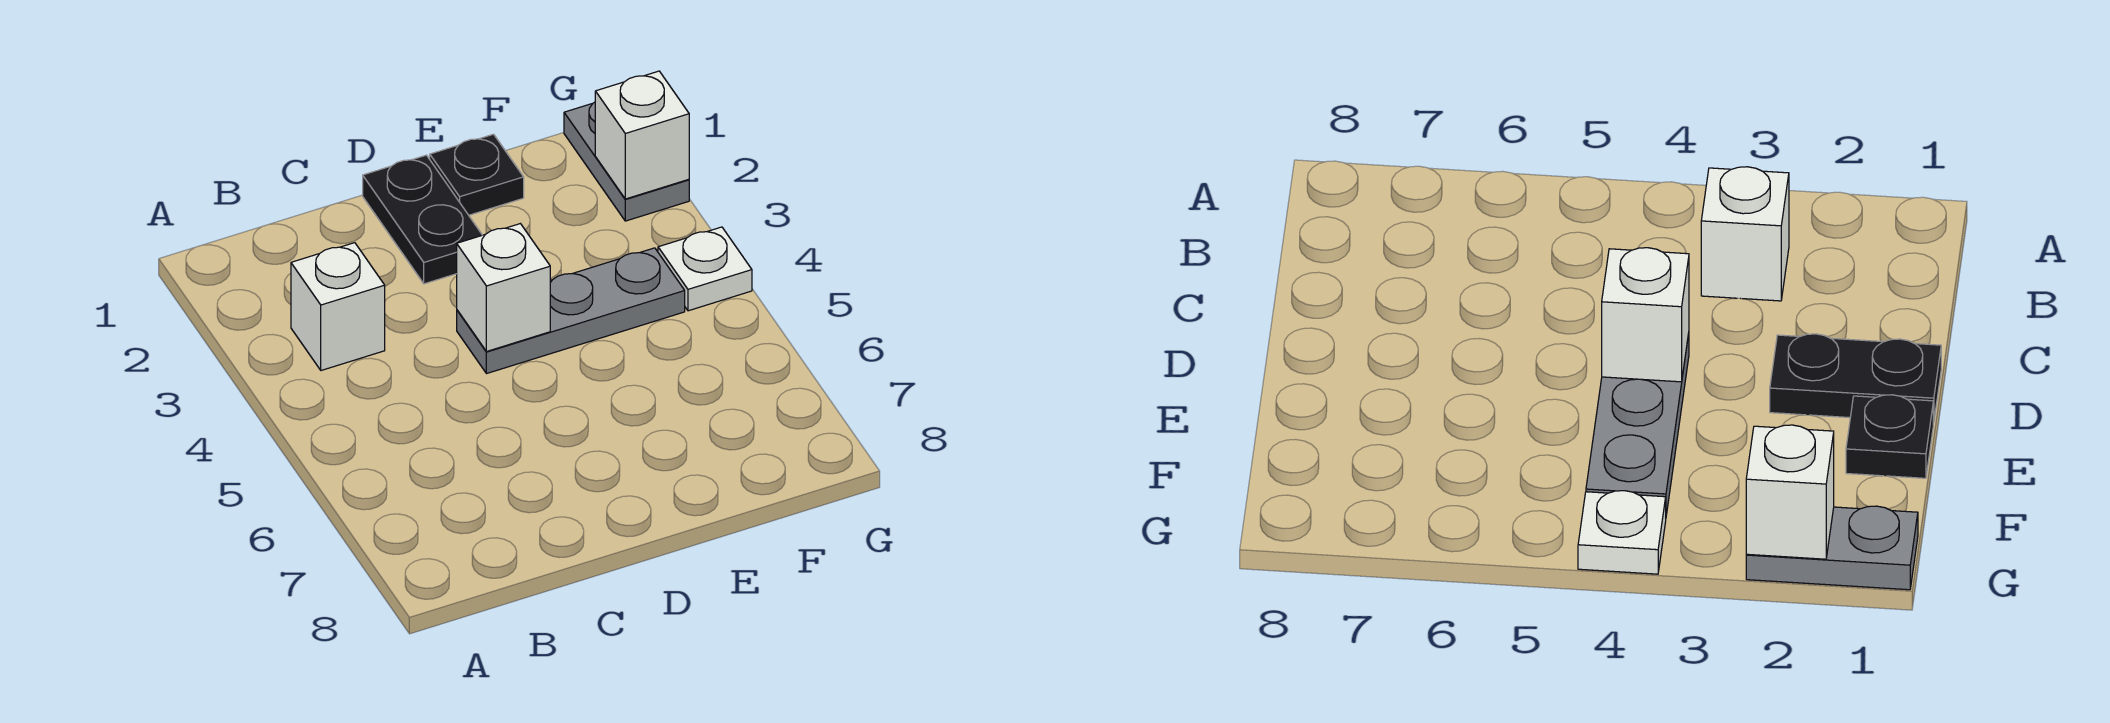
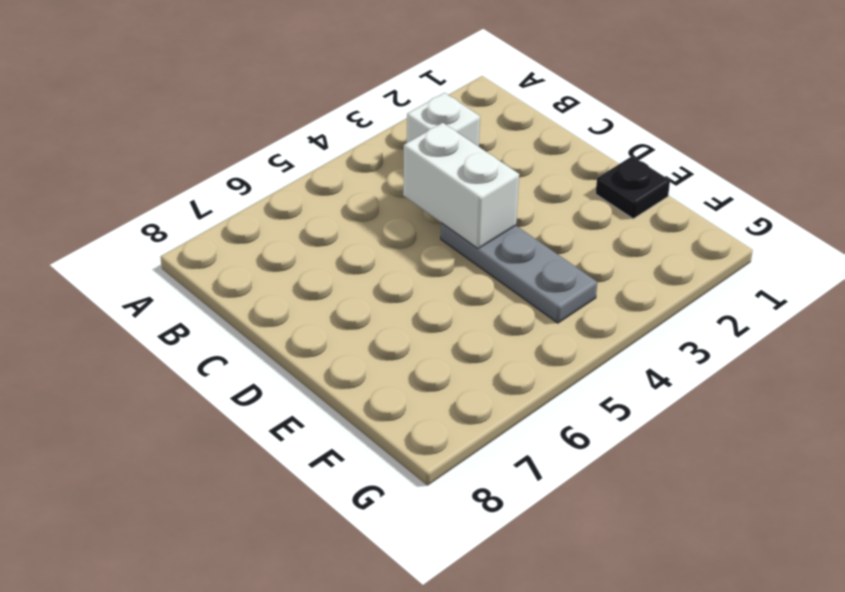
white 1x2 brick [403,123,519,249] -> white 1x1 brick [457,224,550,352]
none -> black 1x2 plate [363,155,482,284]
none -> grey 1x2 plate [564,102,689,221]

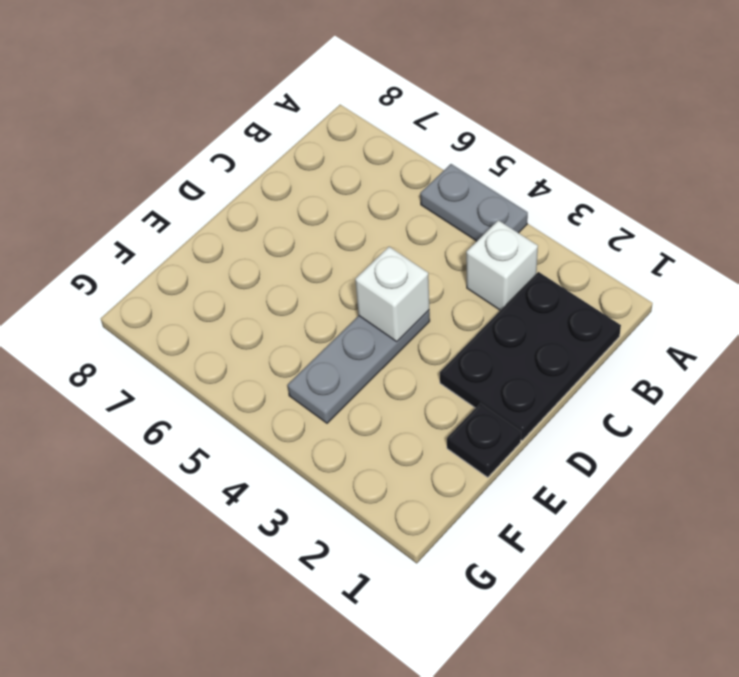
grey 1x2 plate [420,164,528,241] -> grey 1x2 plate moved to [564,102,689,221]
black 2x3 plate [440,272,621,440] -> black 1x2 plate [363,155,482,284]
none -> white 1x1 plate [658,227,752,311]
none -> white 1x1 brick [595,71,689,199]

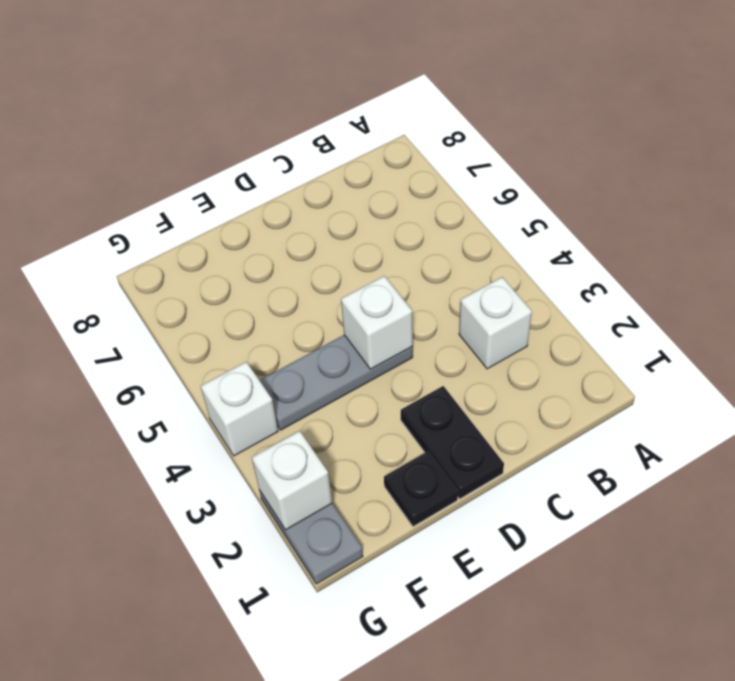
white 1x1 brick [201,362,278,456] -> white 1x1 plate [658,227,752,311]

